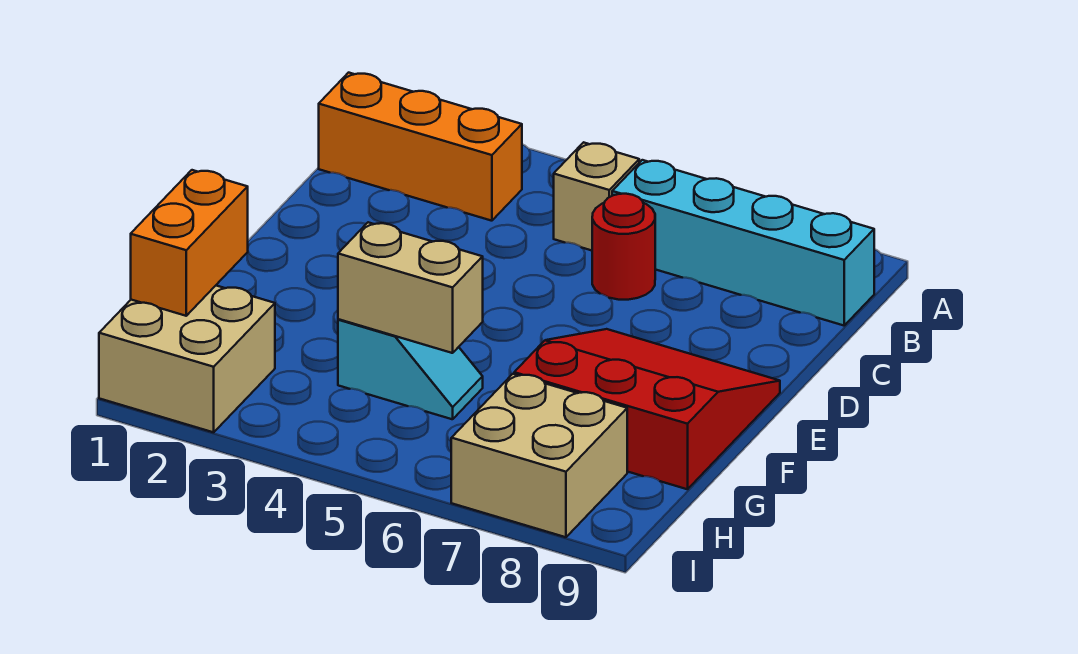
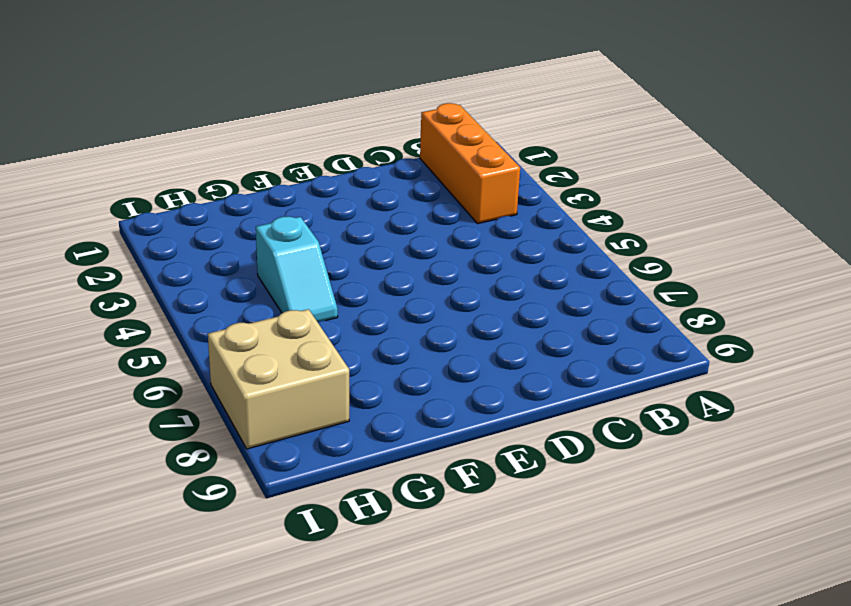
none -> tan 1x1 brick [554,142,639,250]
none -> cyan 1x4 brick [612,160,874,325]

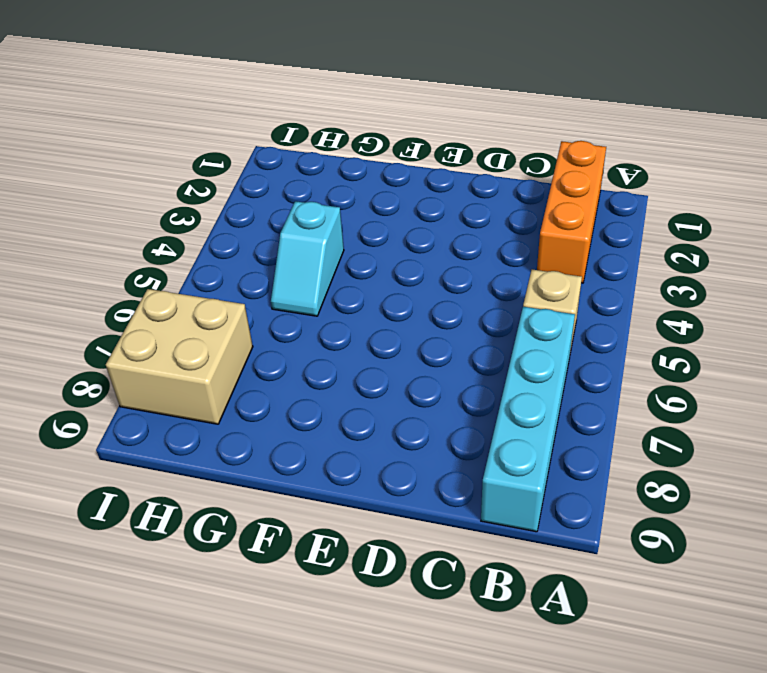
none -> red 1x1 round brick [592,194,655,300]
none -> red 3x3 slope [514,329,780,489]

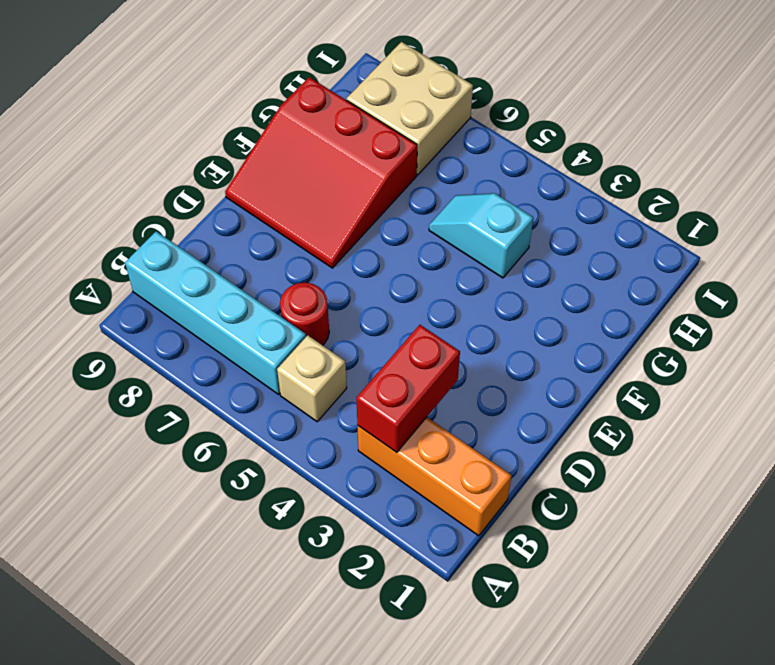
red 1x2 brick [356,325,460,452] -> none
none -> tan 2x2 brick [99,286,275,432]
none -> orange 1x2 brick [131,170,248,316]

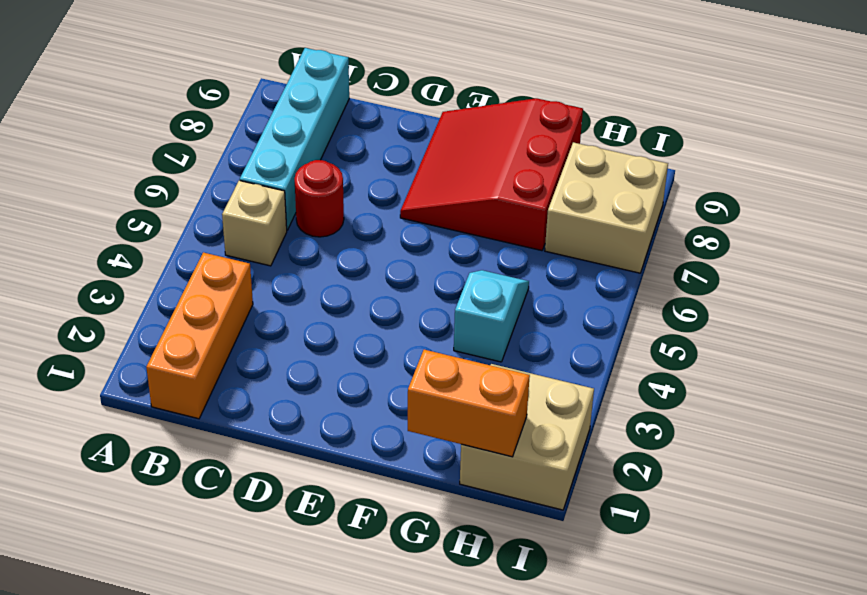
none -> tan 1x2 brick [338,222,483,353]

